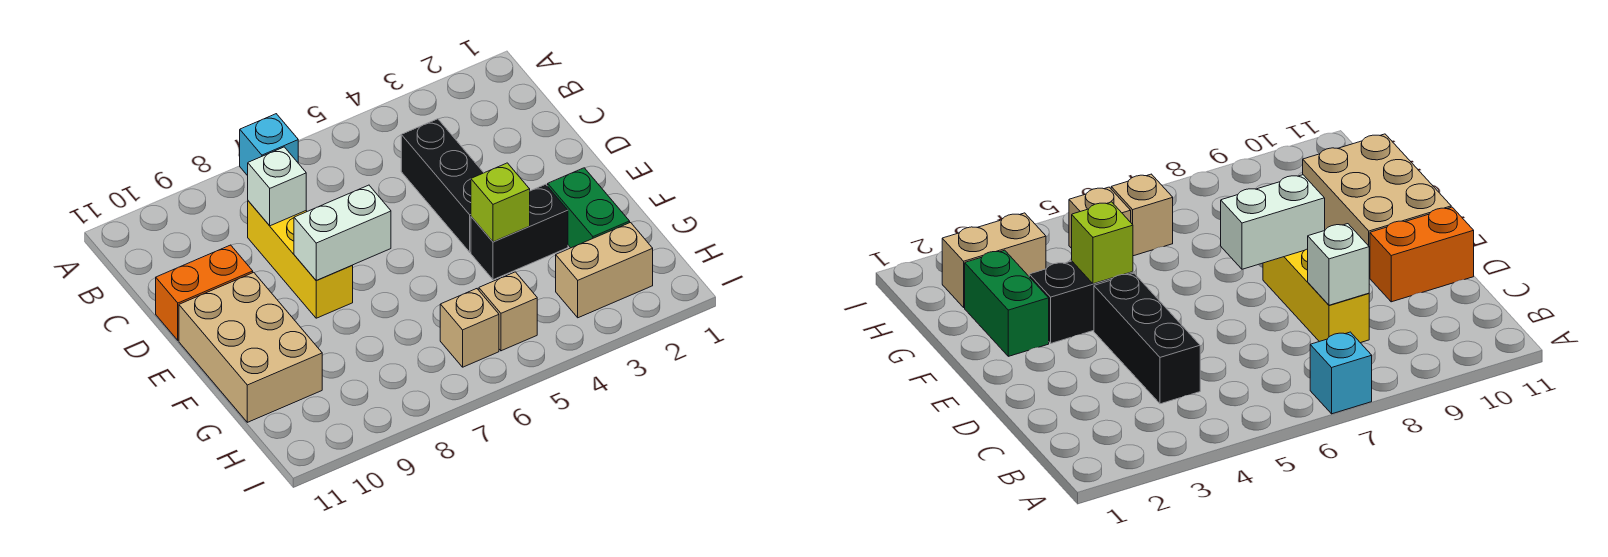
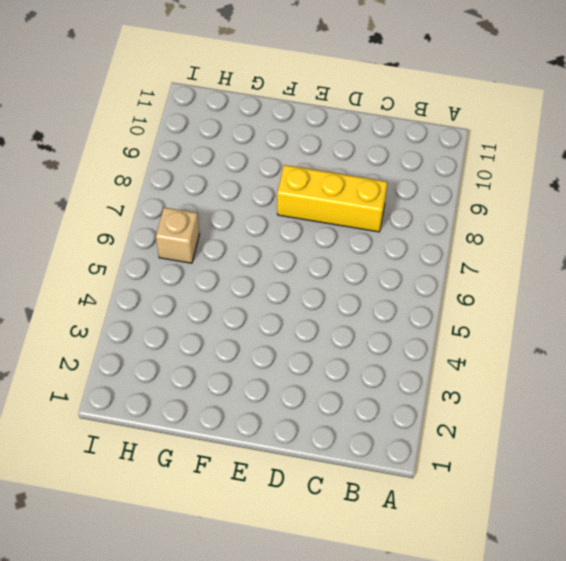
none -> cyan 1x1 brick [240,114,298,176]
none -> black 1x3 brick [401,119,484,252]
none -> orange 1x2 brick [156,245,253,340]

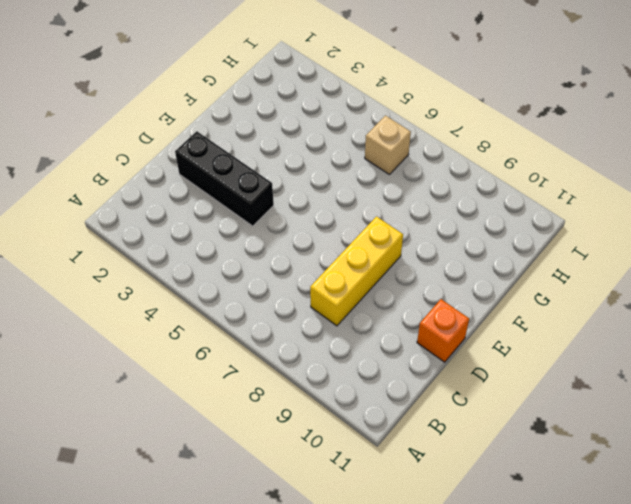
black 1x3 brick [175,131,274,226] -> black 1x3 brick turned to [401,119,484,252]
orange 1x1 brick [417,299,469,362] -> orange 1x2 brick [156,245,253,340]
none -> cyan 1x1 brick [240,114,298,176]
none -> tan 2x3 brick [179,272,322,422]
none -> green 1x2 brick [548,168,630,248]

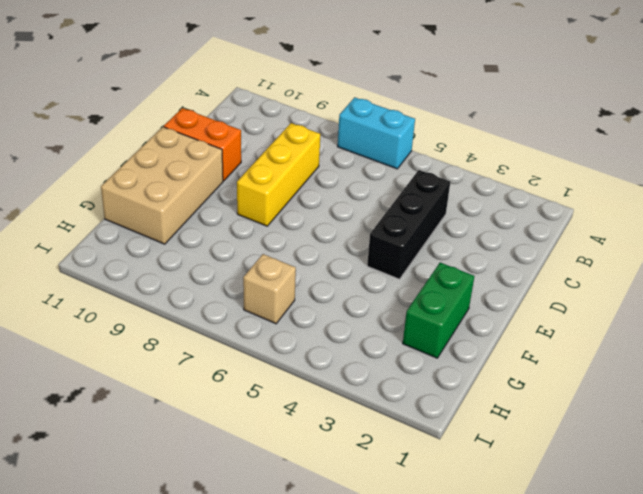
cyan 1x2 brick [338,97,415,169] -> cyan 1x1 brick [240,114,298,176]
none -> black 1x2 brick [471,184,568,280]
none -> tan 1x2 brick [556,223,653,318]
none -> tan 1x1 brick [479,272,537,351]

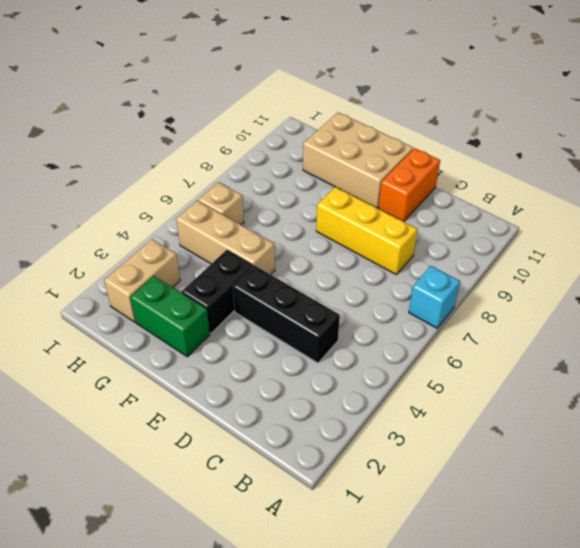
tan 1x3 brick [176,201,275,275] -> tan 1x1 brick [479,272,537,351]
none -> white 1x1 brick [248,147,306,226]
none -> white 1x2 brick [294,185,391,281]
none -> lime 1x1 brick [471,163,530,242]

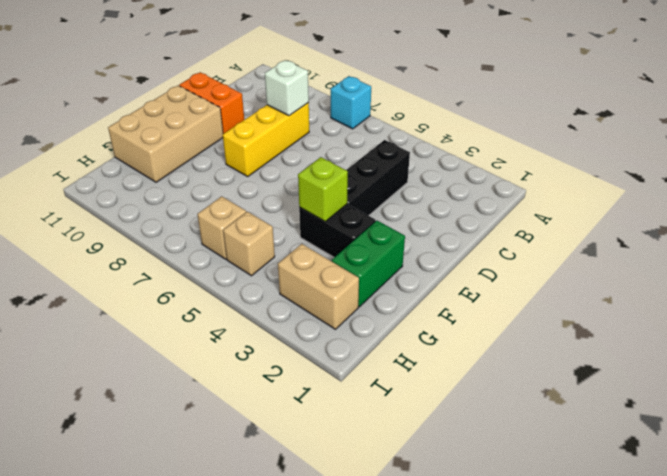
none -> white 1x2 brick [294,185,391,281]

